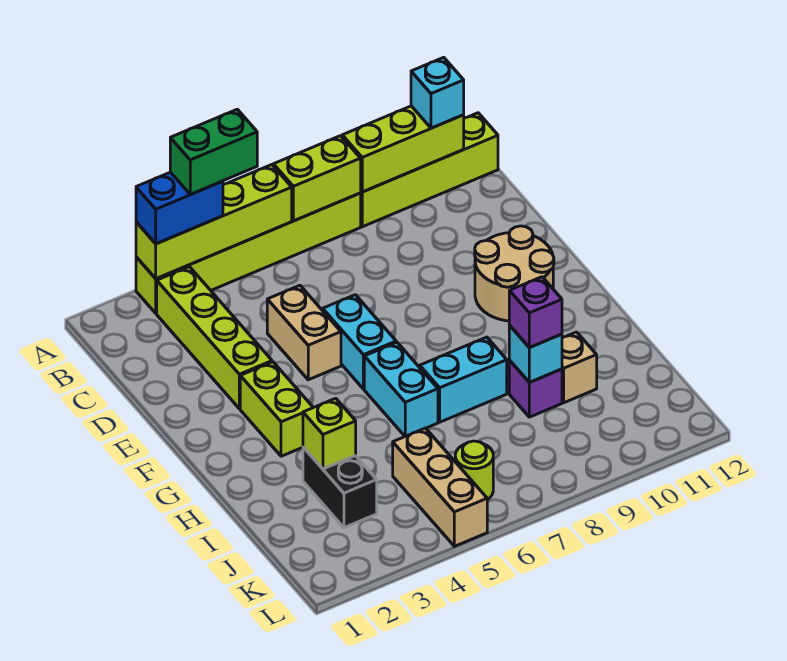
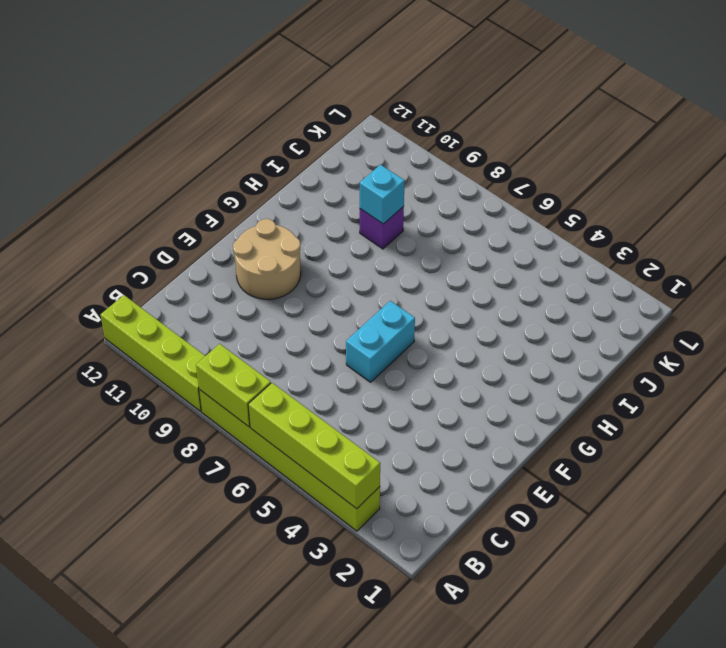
none -> lime 1x4 brick [157,267,272,409]
none -> tan 1x2 brick [267,285,341,380]
none -> lime 1x2 brick [240,362,313,456]

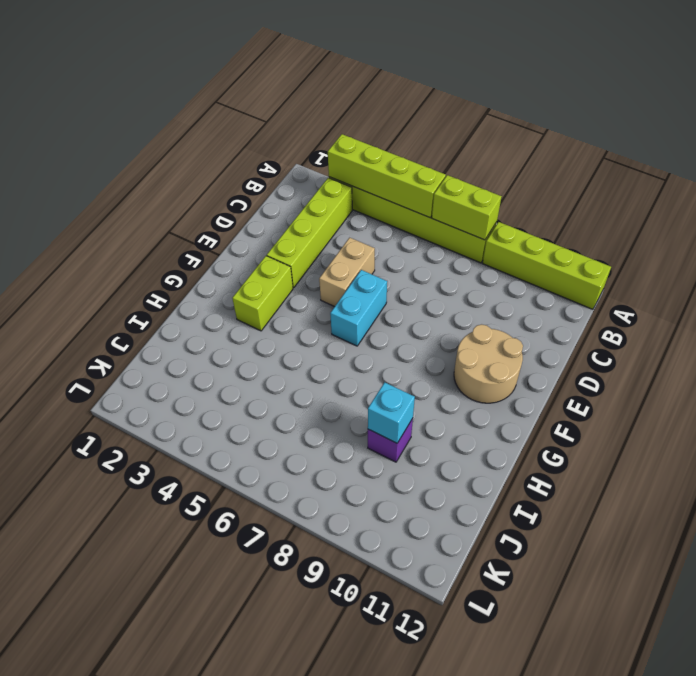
none -> cyan 1x2 brick [364,342,438,436]
none -> cyan 1x2 brick [420,337,507,422]
none -> black 1x2 brick [303,447,377,528]

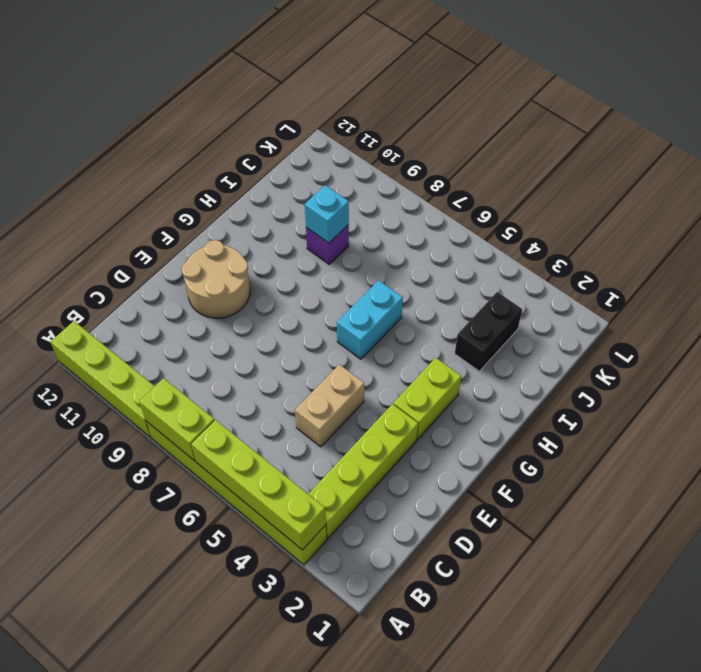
none -> cyan 1x2 brick [322,295,396,389]
none -> cyan 1x2 brick [420,337,507,422]
none -> tan 1x1 brick [562,332,597,403]

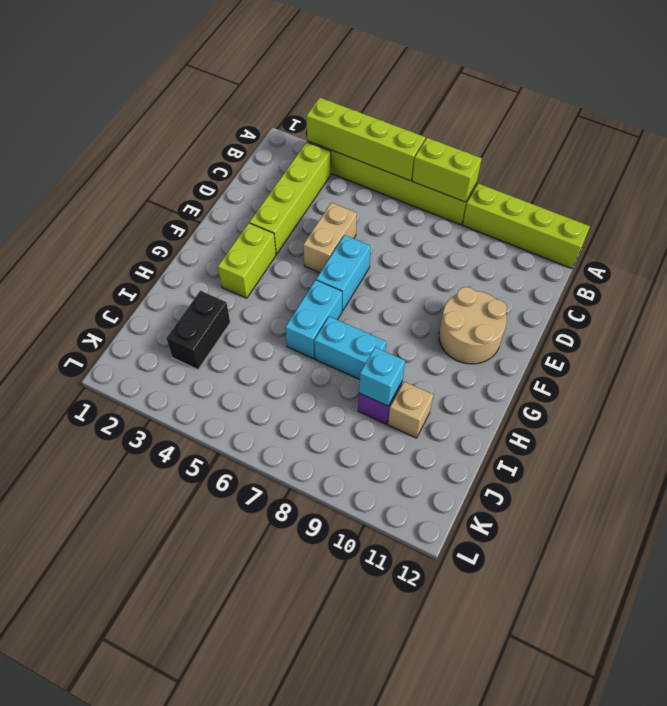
none -> tan 1x3 brick [393,428,487,546]
none -> lime 1x1 round brick [455,441,493,500]
none -> lime 1x3 brick [342,106,464,192]

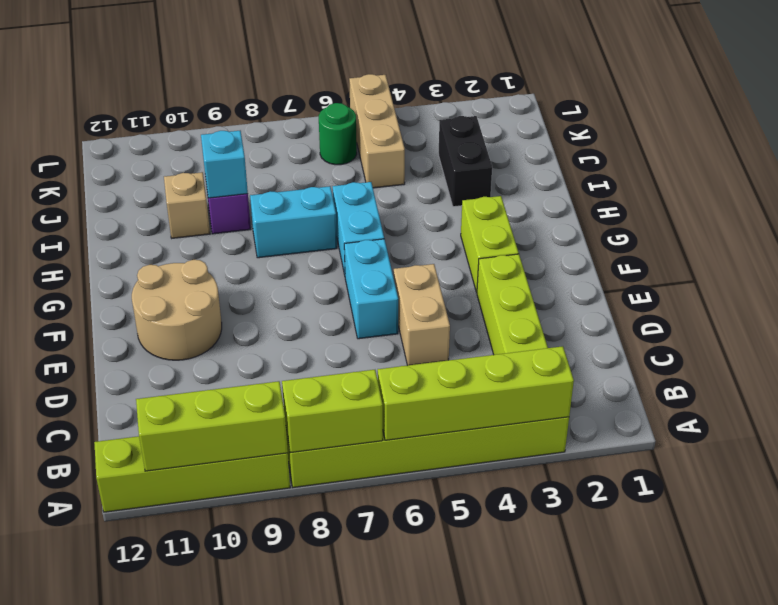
green 1x1 round brick [319,103,357,165] -> lime 1x1 round brick [455,441,493,500]
none -> lime 1x1 brick [303,398,356,469]
none -> blue 1x2 brick [136,172,223,244]
none -> cyan 1x1 brick [411,57,464,128]

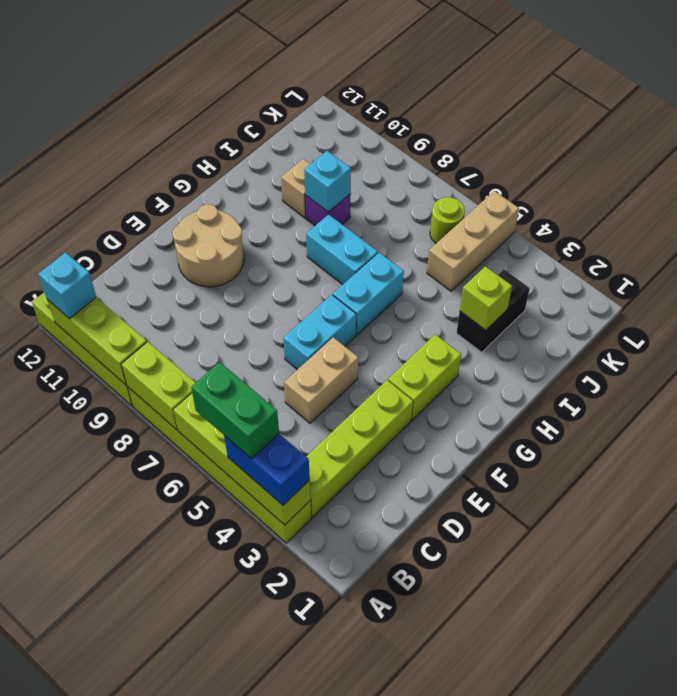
none -> purple 1x1 brick [509,277,562,348]

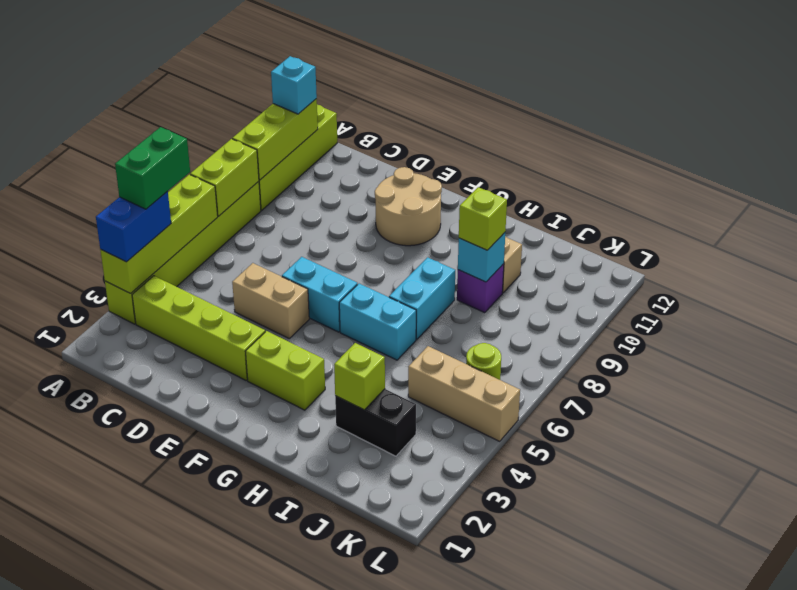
lime 1x1 brick [459,187,507,250] -> purple 1x1 brick [509,277,562,348]

